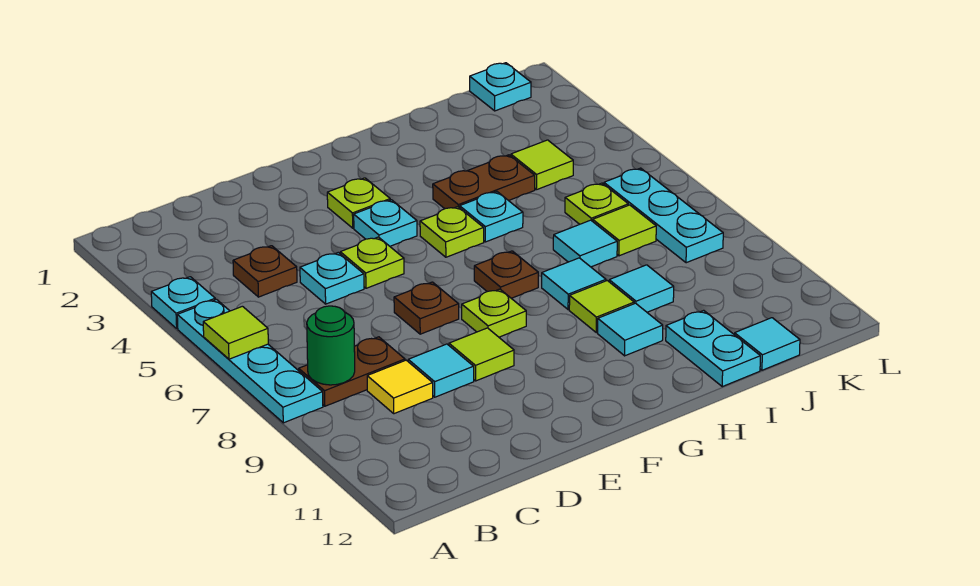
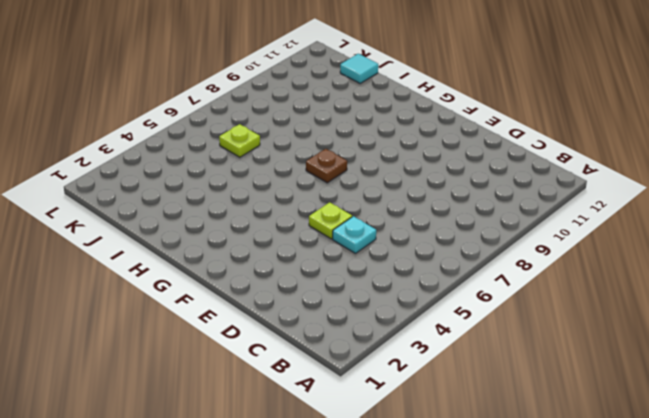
none -> cyan 1x1 plate [151,277,215,328]
none -> cyan 1x4 plate [177,299,323,423]
none -> brown 1x2 plate [299,337,405,406]
none -> brown 1x1 plate [233,246,297,297]

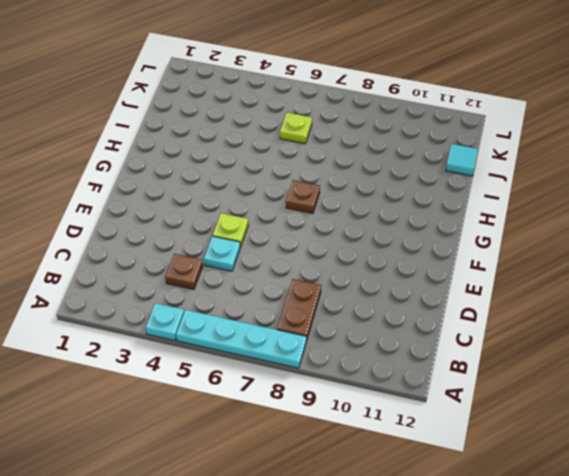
none -> yellow 1x1 tile [367,360,433,414]
none -> cyan 1x1 tile [408,344,474,397]
none -> brown 1x1 plate [394,282,459,334]
none -> lime 1x1 tile [449,328,514,381]

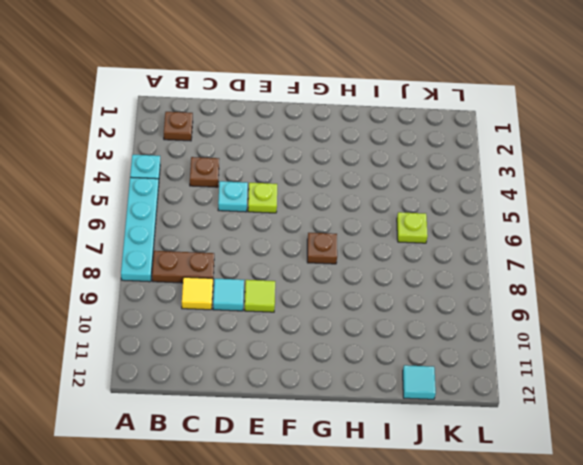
brown 1x1 plate [164,112,193,141] -> brown 1x1 plate moved to [394,282,459,334]
none -> lime 1x1 plate [327,178,390,228]
none -> cyan 1x1 plate [354,200,417,246]
none -> lime 1x1 plate [462,289,526,337]
none -> lime 1x1 plate [420,207,484,257]

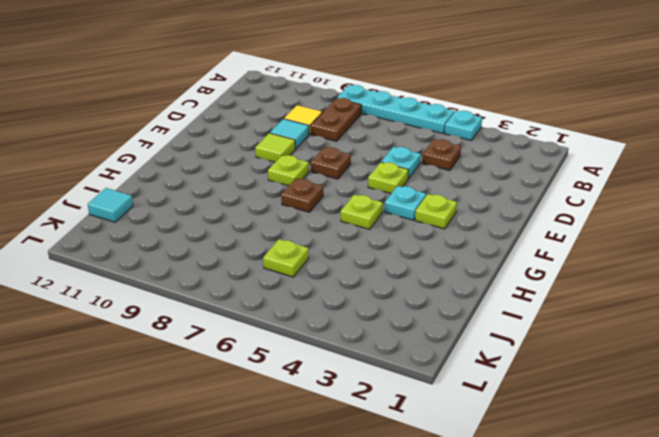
none -> brown 1x2 plate [433,155,535,209]
none -> cyan 1x1 plate [460,192,523,242]
none -> cyan 1x1 tile [542,258,606,310]
none -> lime 1x1 tile [569,281,634,333]

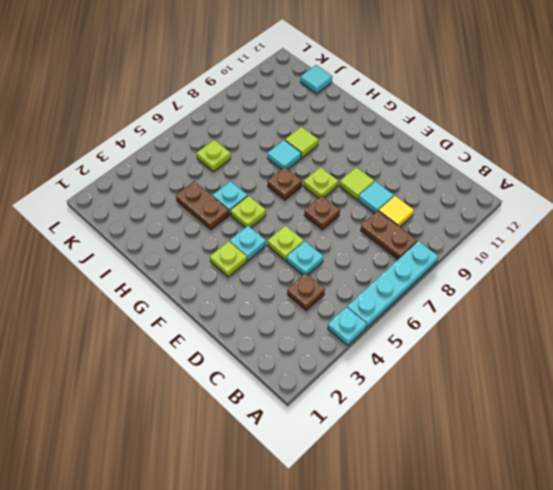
none -> cyan 1x1 tile [598,303,663,356]
none -> cyan 1x1 tile [553,220,617,267]
none -> cyan 1x1 tile [609,265,674,312]
none -> cyan 1x2 plate [666,310,760,387]

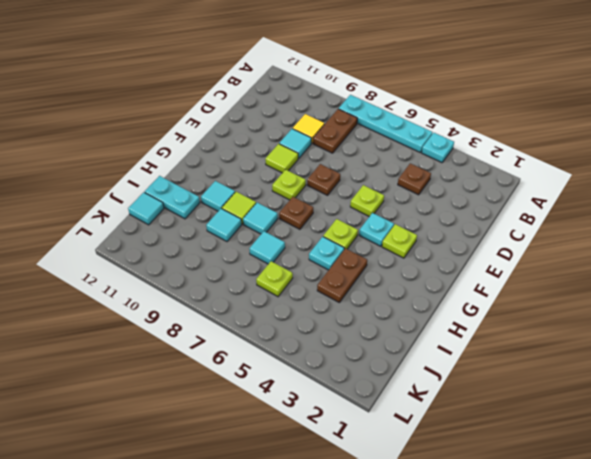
none -> cyan 1x1 plate [300,253,364,304]
none -> lime 1x1 tile [511,140,573,190]
none -> lime 1x1 tile [593,205,656,256]
none -> cyan 1x1 plate [470,63,531,111]

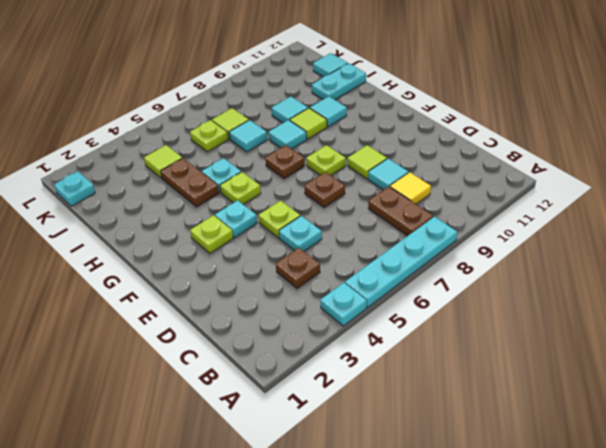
none -> cyan 1x3 plate [604,168,723,263]
none -> lime 1x1 tile [203,306,268,359]
none -> green 1x1 round brick [307,306,355,385]

